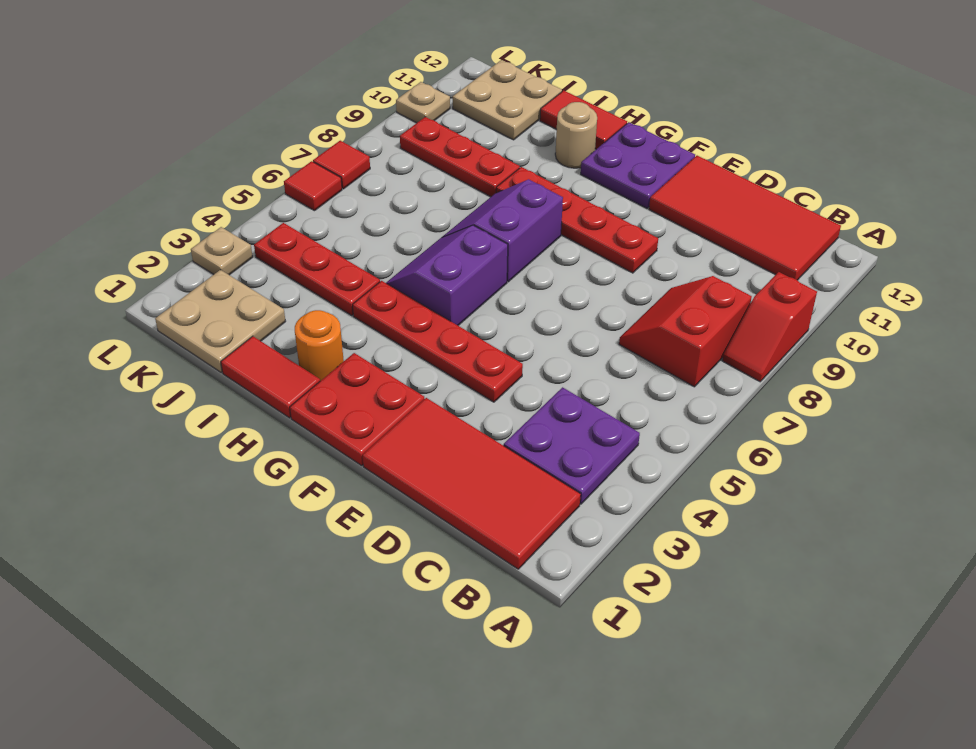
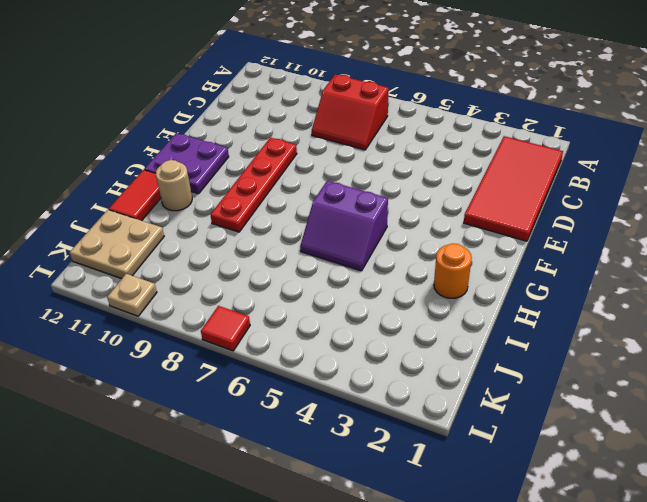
none -> red 1x2 slope [723,272,817,382]
none -> purple 2x2 plate [504,387,640,504]
none -> red 2x4 tile [649,156,841,280]

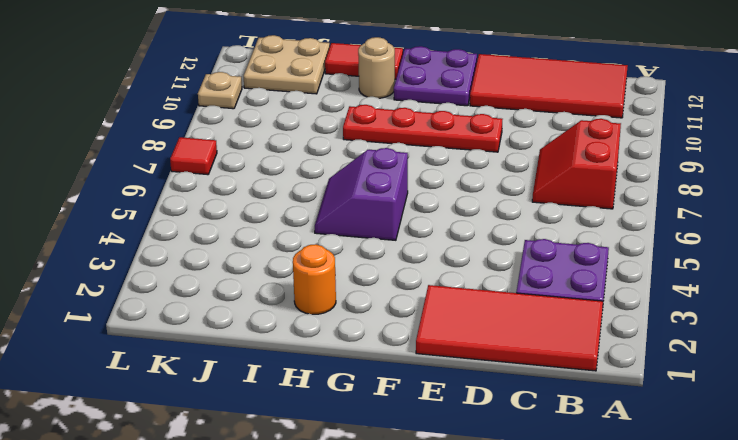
none -> red 1x2 slope [723,272,817,382]
none -> red 1x4 plate [353,281,523,402]
none -> red 2x2 plate [290,353,425,465]

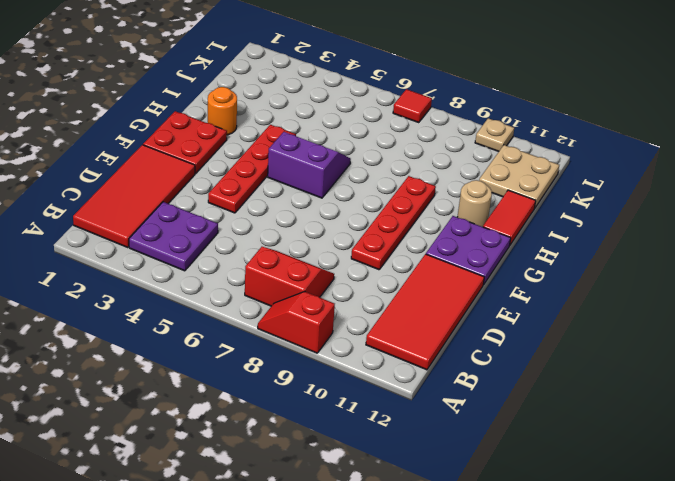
none -> purple 2x2 slope [443,179,563,282]
none -> red 1x2 tile [221,336,320,418]
none -> red 1x3 plate [254,223,380,316]

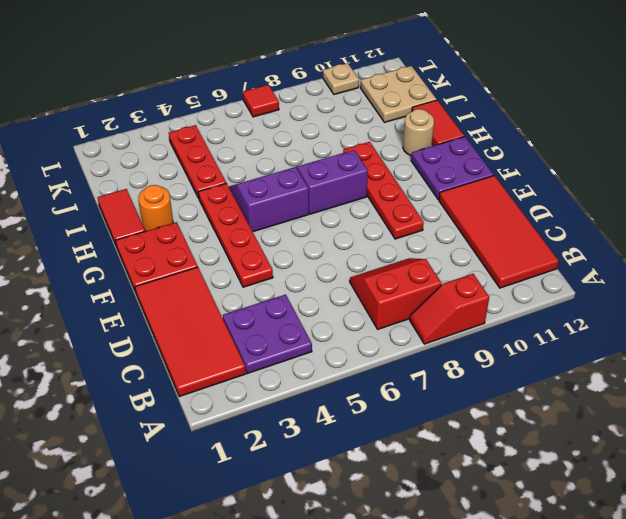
none -> red 1x3 plate [400,117,520,197]
none -> tan 2x2 plate [155,270,286,372]
none -> tan 1x1 plate [191,227,253,275]

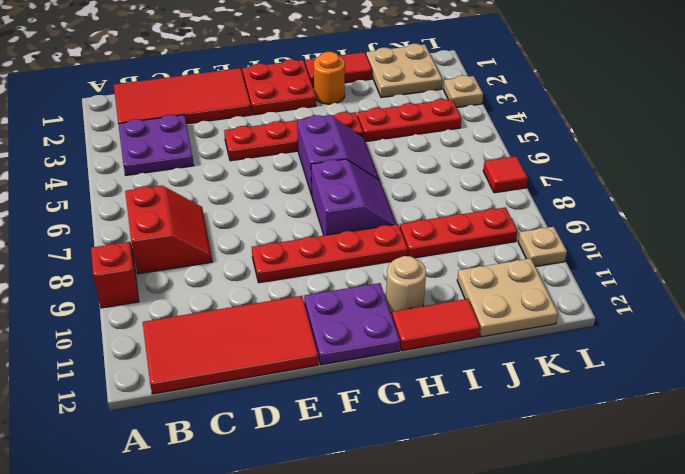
none -> red 1x1 tile [284,161,342,211]

